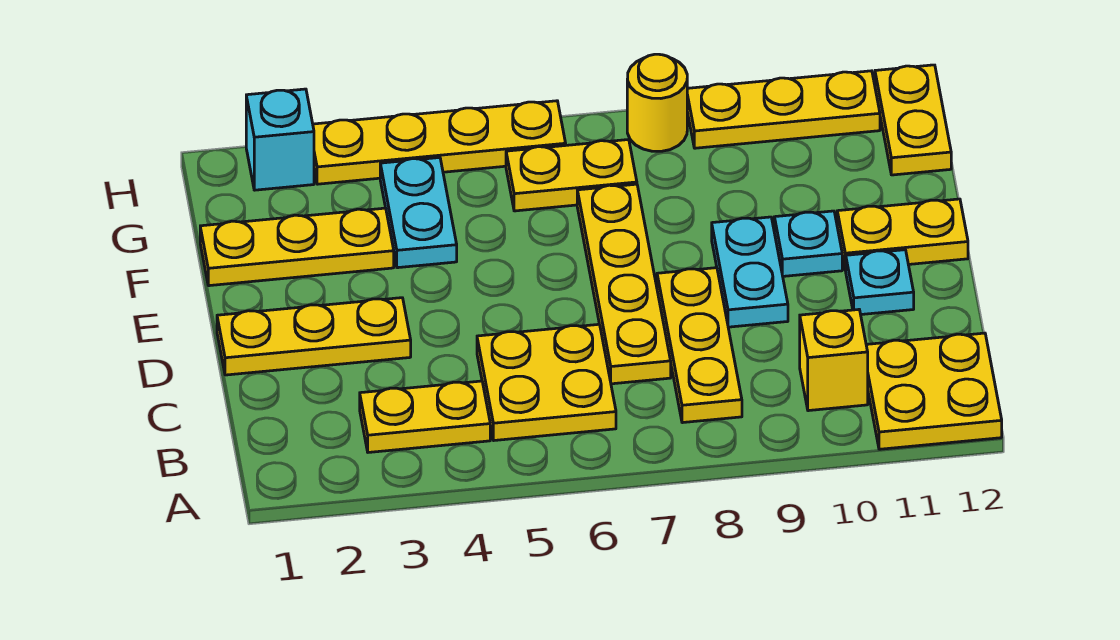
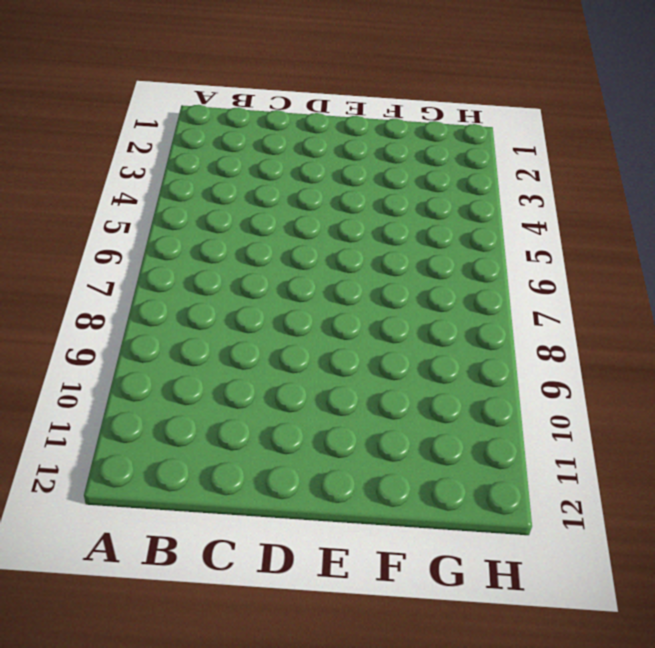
none -> yellow 2x2 plate [866,333,1002,449]
none -> yellow 1x2 plate [360,381,490,452]
none -> yellow 2x2 plate [477,324,616,440]

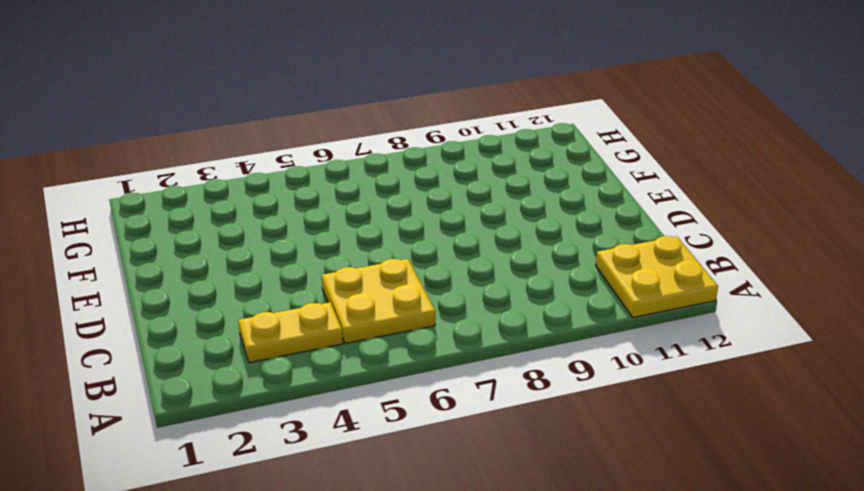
none -> yellow 1x3 plate [657,268,742,423]
none -> yellow 1x1 brick [800,310,868,411]
none -> yellow 1x4 plate [577,184,671,384]

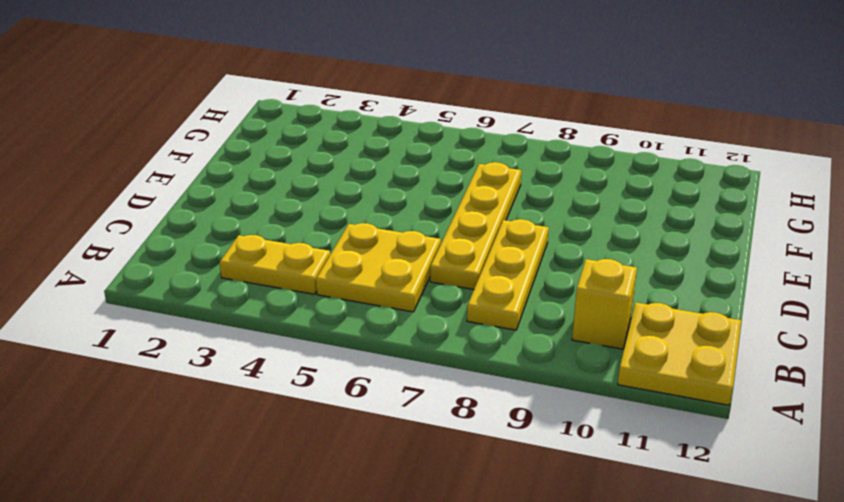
none -> yellow 1x3 plate [217,298,411,375]
none -> cyan 1x2 plate [712,217,788,327]
none -> cyan 1x1 plate [846,250,914,314]

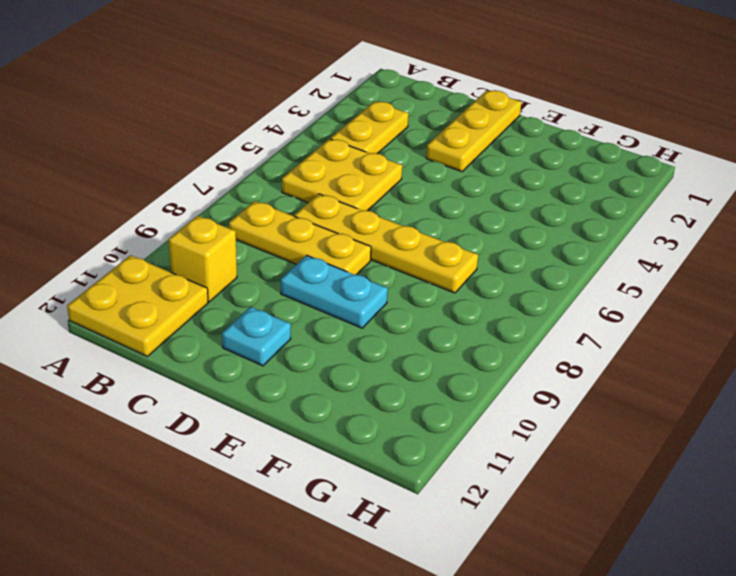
none -> cyan 1x1 plate [774,211,842,276]
none -> yellow 1x2 plate [837,199,968,270]
none -> yellow 1x3 plate [200,208,394,286]

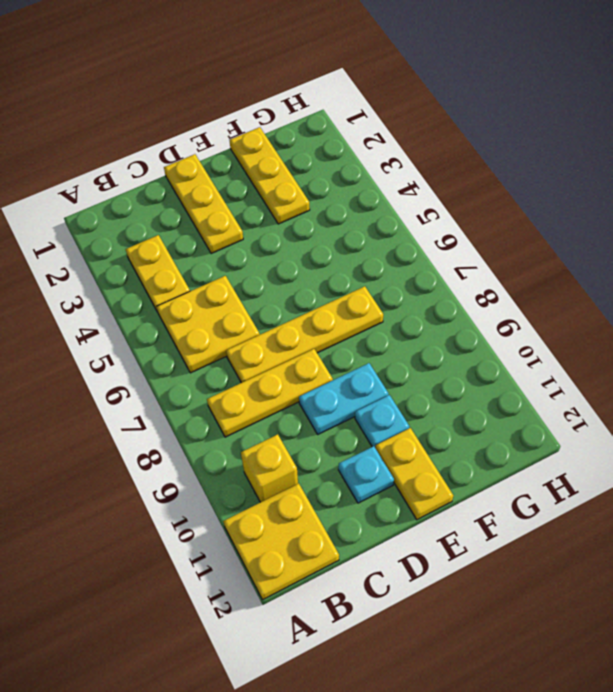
none -> cyan 1x2 plate [380,158,457,268]
none -> yellow 1x2 plate [506,140,637,211]
none -> yellow 1x2 plate [875,65,951,175]

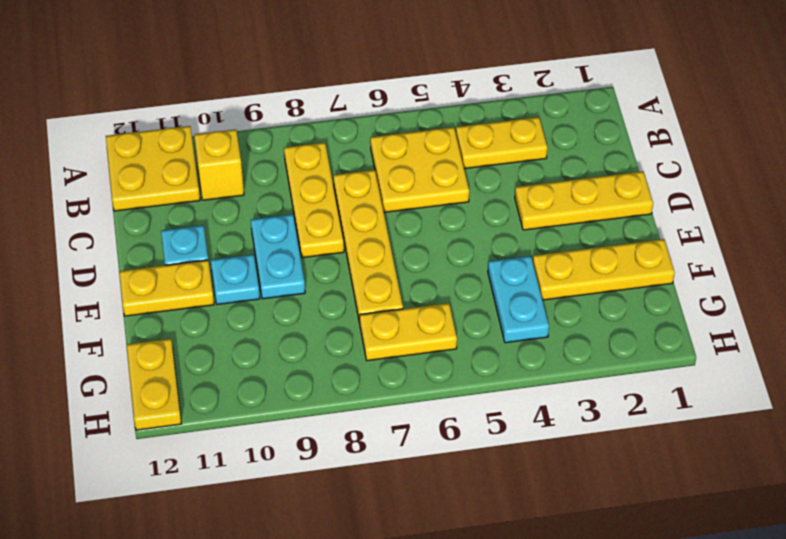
none -> cyan 1x1 brick [246,89,314,190]
none -> yellow 1x4 plate [313,101,566,184]
none -> yellow 1x1 round brick [627,54,687,151]

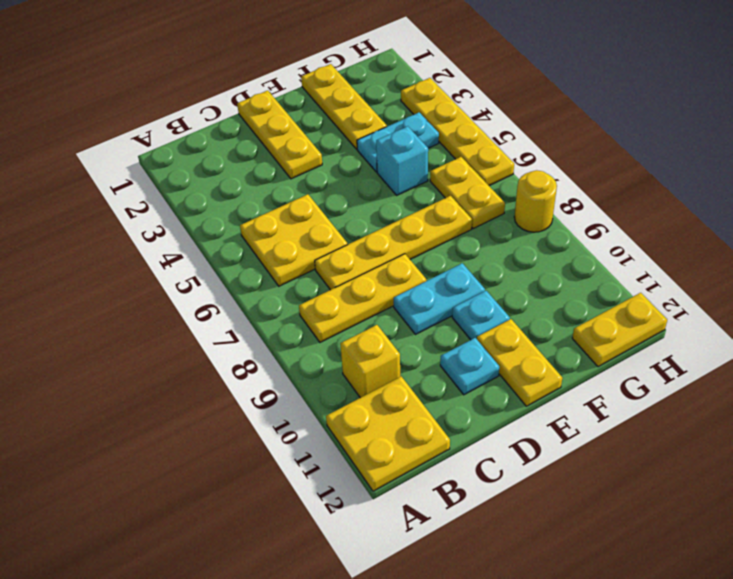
cyan 1x1 brick [376,126,428,195] -> cyan 1x1 brick moved to [246,89,314,190]
none -> yellow 1x2 plate [360,381,490,452]
none -> yellow 1x3 plate [687,71,880,148]

